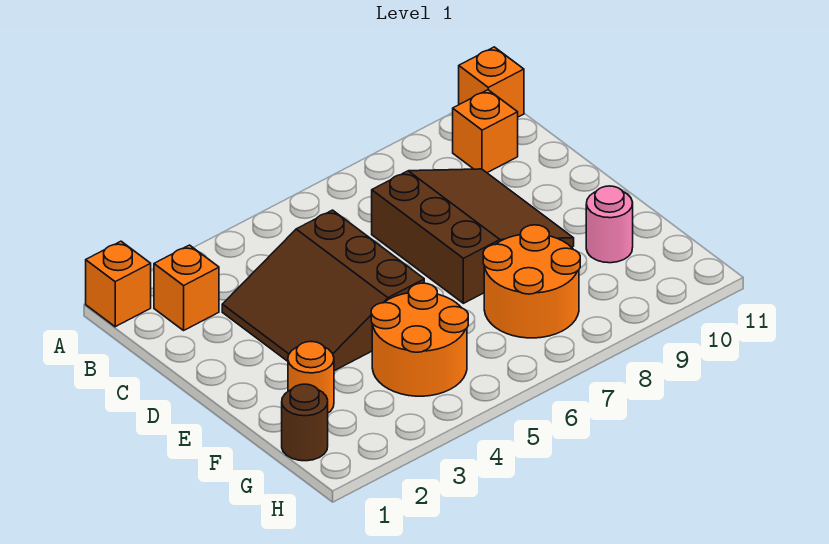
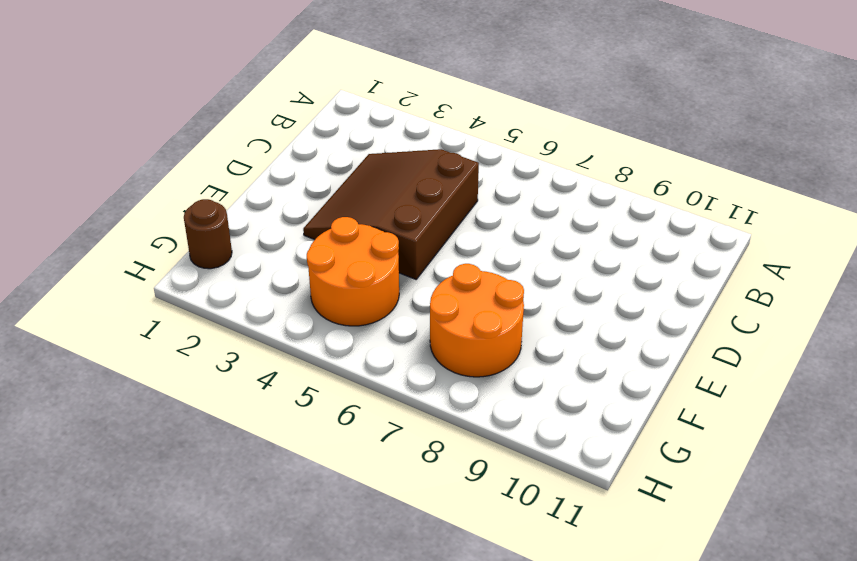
none -> orange 1x1 brick [86,241,151,327]
none -> orange 1x1 brick [459,47,524,117]

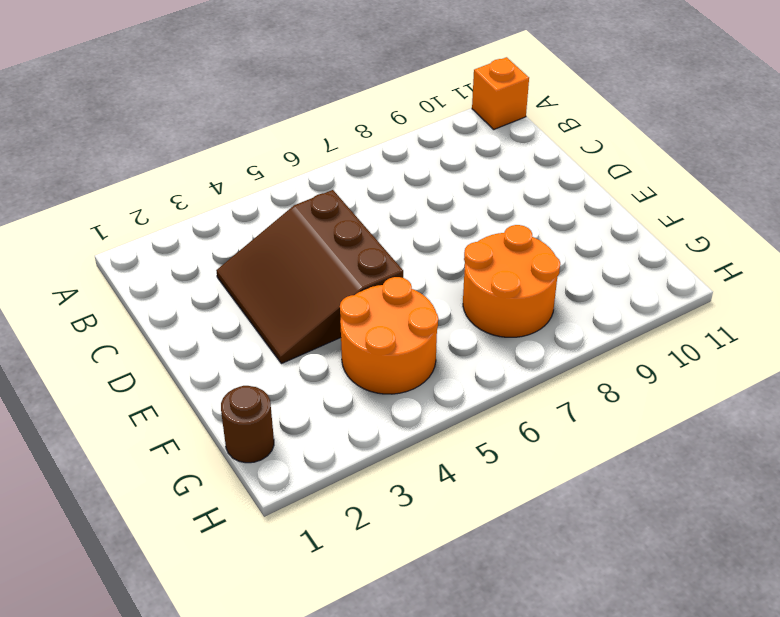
none -> orange 1x1 brick [86,241,151,327]
none -> orange 1x1 brick [154,245,219,330]

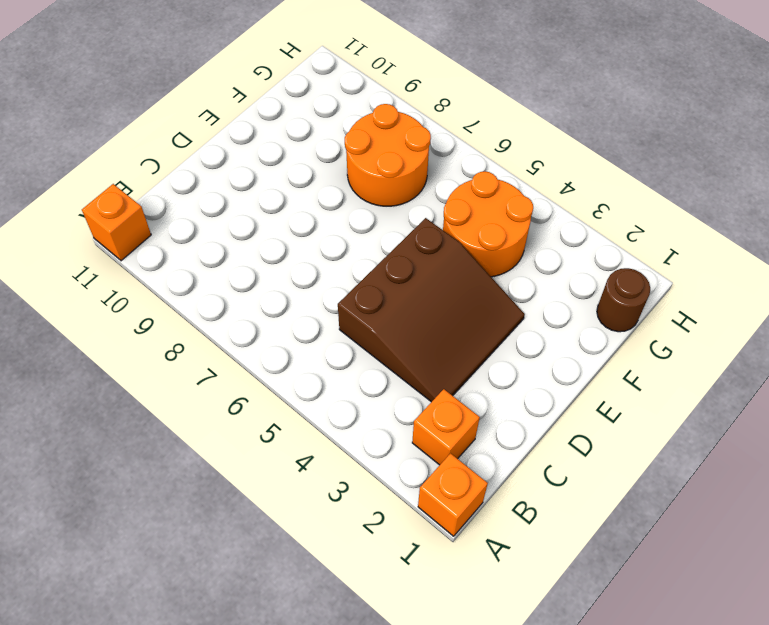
none -> orange 1x1 brick [453,90,518,173]
none -> brown 3x3 slope [372,169,574,303]

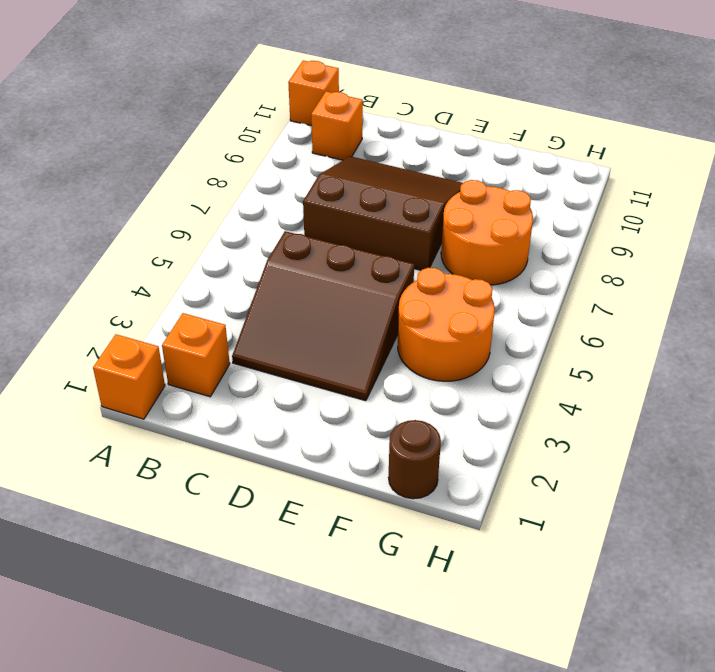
none -> orange 1x1 round brick [288,342,334,413]
none -> pink 1x1 round brick [586,186,633,263]

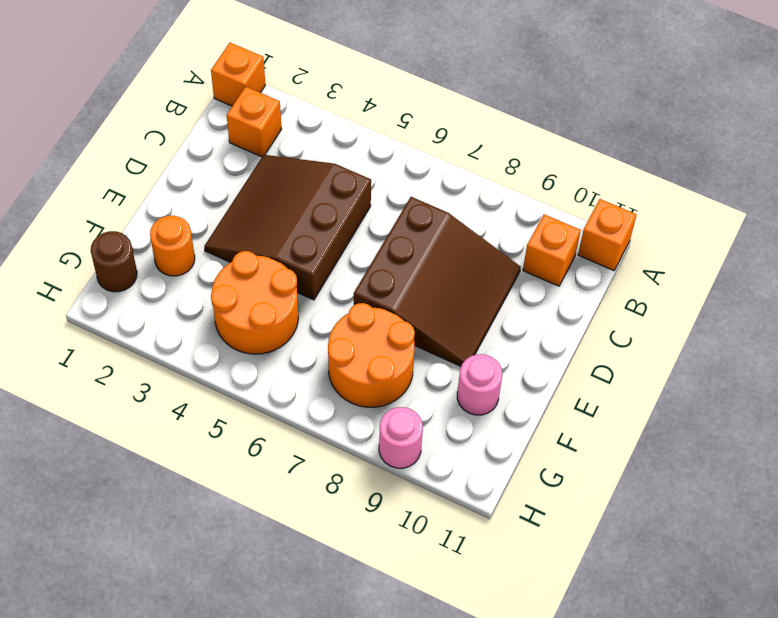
pink 1x1 round brick [379,407,423,468] -> none

